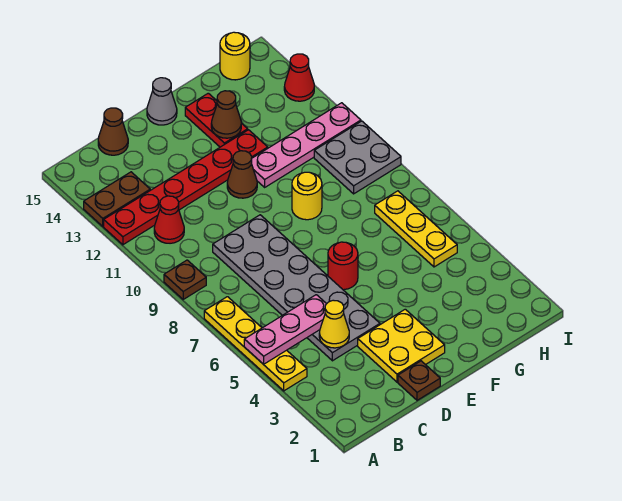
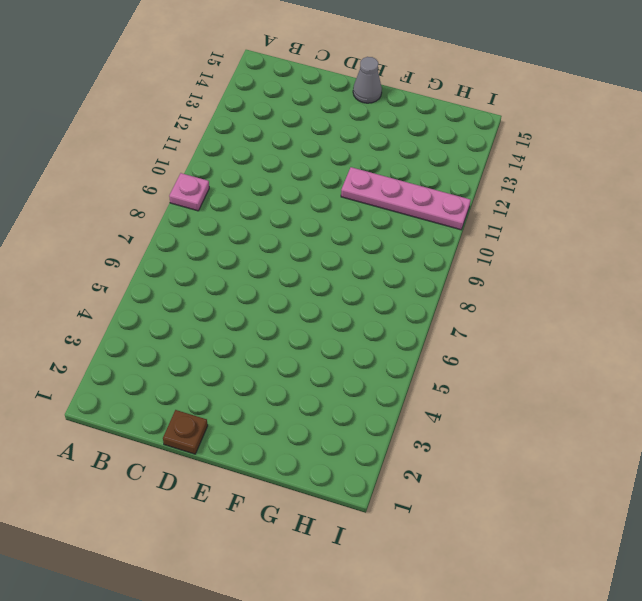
pink 1x1 plate [169,173,209,211] -> brown 1x1 plate [164,260,206,299]
none -> yellow 1x4 plate [204,297,307,391]
none -> red 1x6 plate [104,130,268,245]
none -> brown 1x2 plate [84,172,150,226]

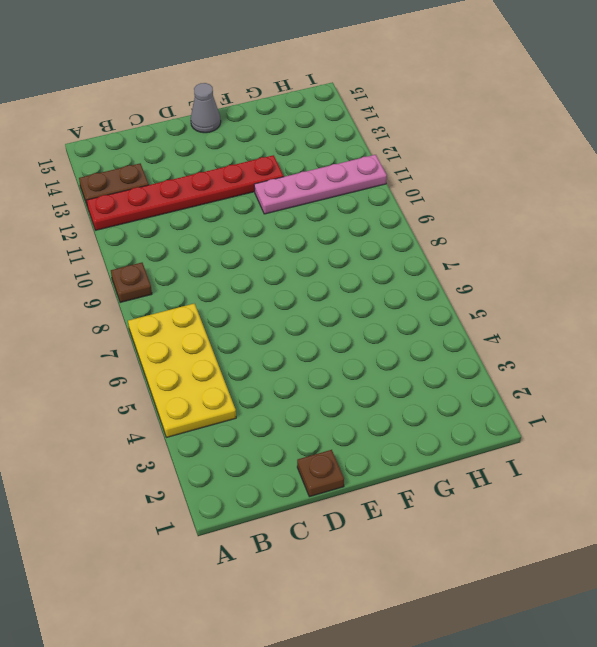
yellow 2x4 plate [128,304,236,437] -> yellow 1x4 plate [204,297,307,391]
none -> red 1x1 cone [154,196,184,243]
none -> grey 2x6 plate [213,215,380,361]
none -> brown 1x1 cone [98,108,128,155]

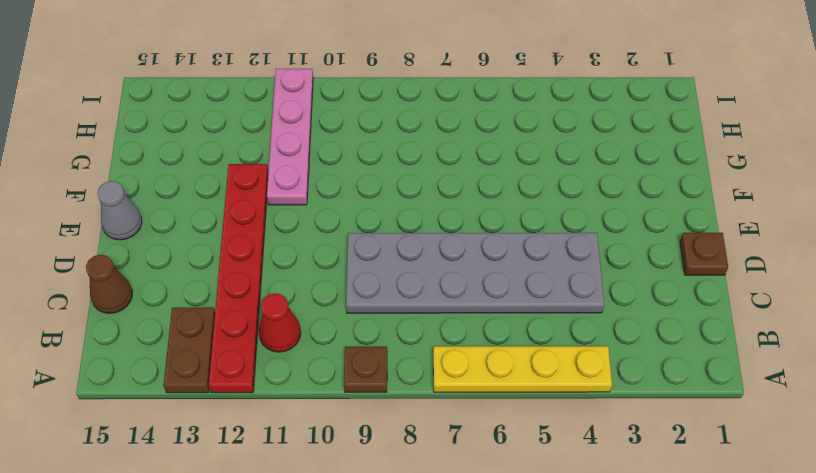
none -> yellow 2x2 plate [358,309,445,382]
none -> red 1x1 round brick [328,242,358,290]
none -> brown 1x1 cone [227,151,257,198]

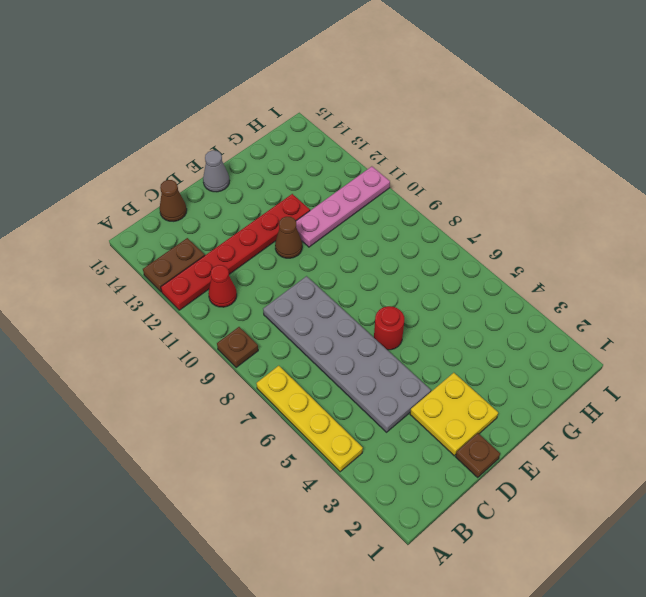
none -> yellow 1x1 round brick [292,172,322,220]
none -> red 1x2 plate [185,93,248,147]
none -> yellow 1x3 plate [375,191,457,267]

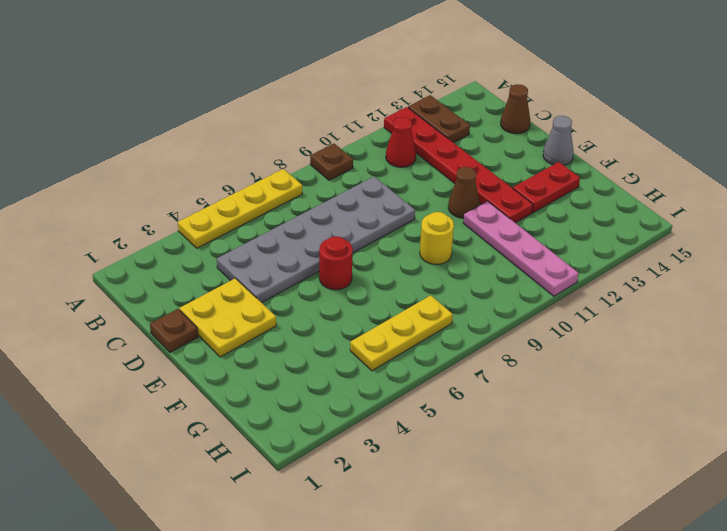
none -> grey 2x2 plate [314,121,401,194]
none -> yellow 1x1 round brick [220,32,250,80]
none -> red 1x1 cone [284,54,314,101]

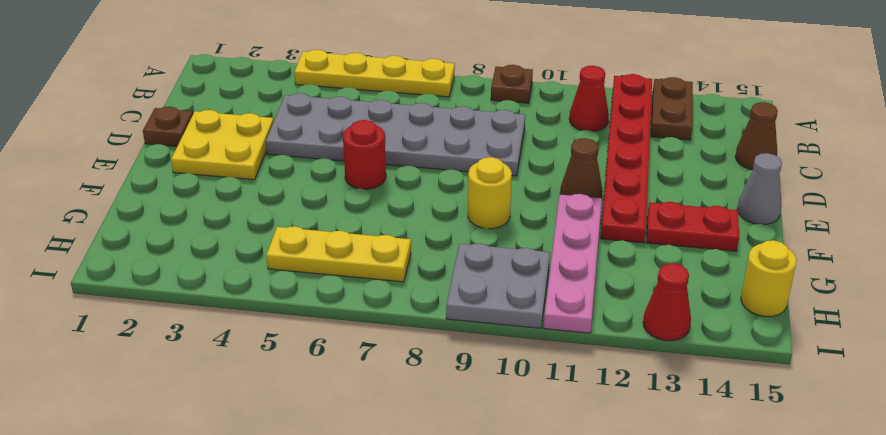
none -> pink 1x3 plate [244,295,326,364]
none -> yellow 1x1 cone [319,300,349,348]
none -> brown 1x1 cone [211,91,241,138]

